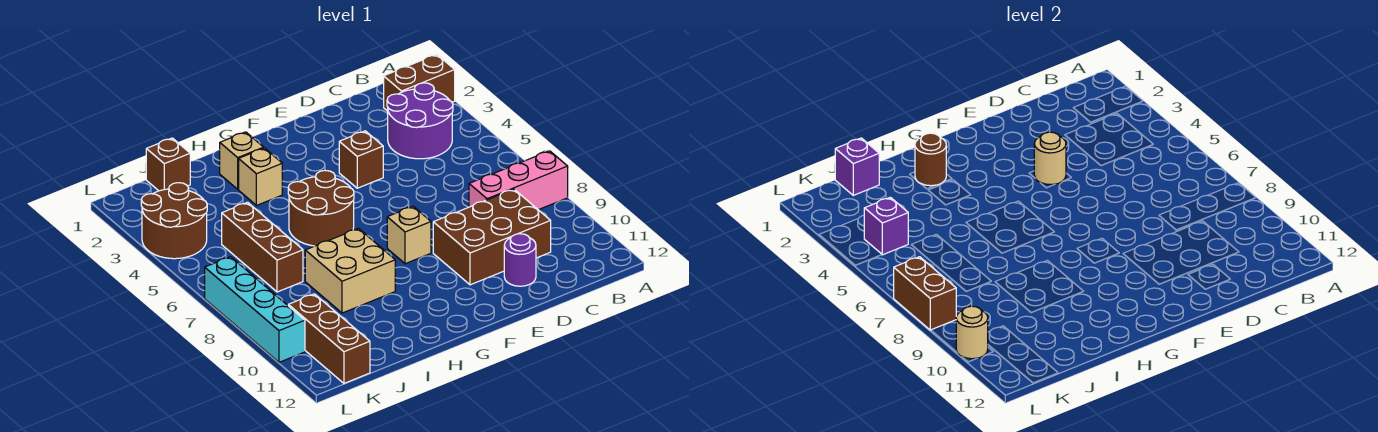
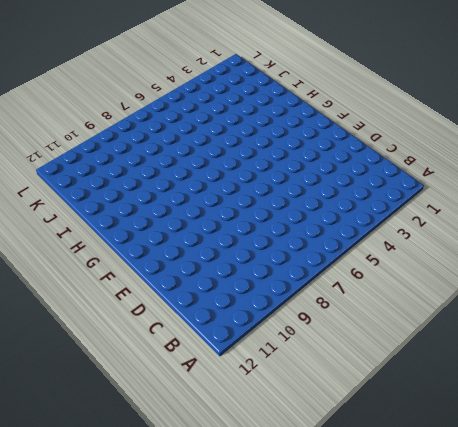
none -> brown 1x2 brick [384,54,455,111]
none -> pink 1x3 brick [469,151,568,210]
none -> purple 2x2 round brick [387,83,453,159]

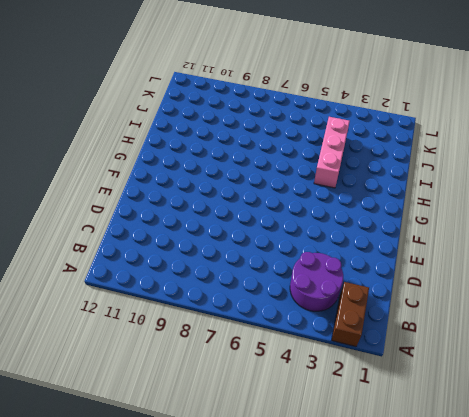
pink 1x3 brick [314,117,350,188] -> pink 1x3 brick moved to [469,151,568,210]
none -> brown 2x3 brick [433,189,551,285]
none -> purple 1x1 round brick [504,234,536,286]
none -> brown 1x1 brick [339,131,383,188]

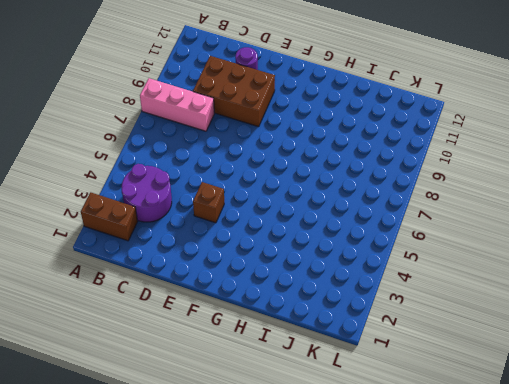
none -> tan 1x1 brick [387,206,431,264]
none -> brown 2x2 round brick [288,170,354,246]
none -> tan 1x1 brick [220,132,264,189]

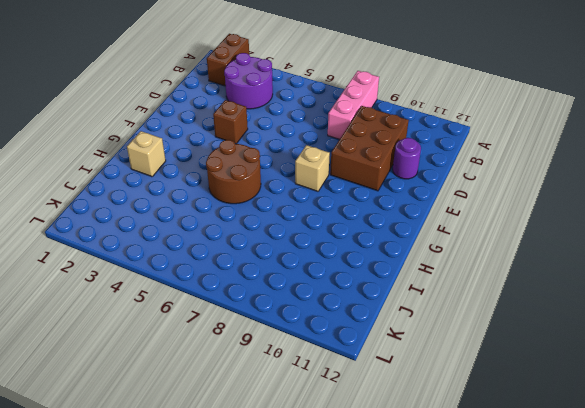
none -> tan 1x1 brick [239,148,282,205]
none -> tan 2x2 brick [305,229,395,313]
none -> brown 1x1 brick [146,138,190,191]

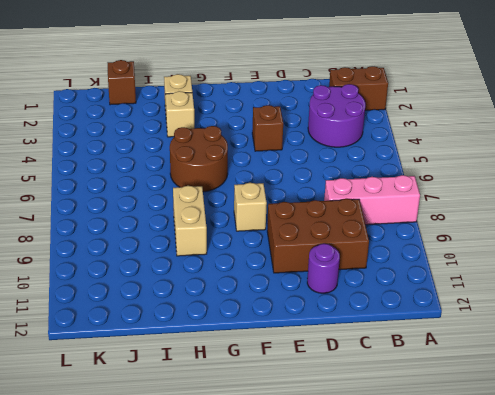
tan 1x2 brick [173,186,207,256] -> tan 2x2 brick [305,229,395,313]
none -> brown 1x3 brick [222,202,303,292]
none -> brown 2x2 round brick [141,183,207,259]
none -> brown 1x3 brick [288,294,370,383]

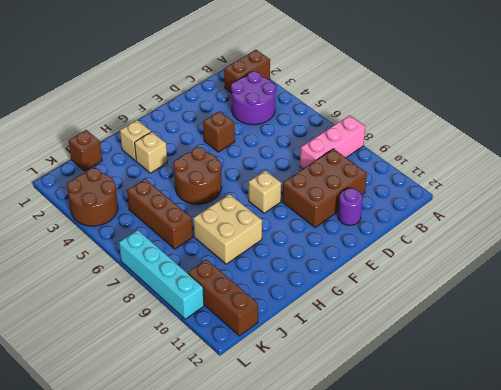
none -> tan 1x1 round brick [1034,132,1066,185]
none -> brown 1x1 round brick [915,133,946,186]
none -> purple 1x1 brick [835,138,879,195]

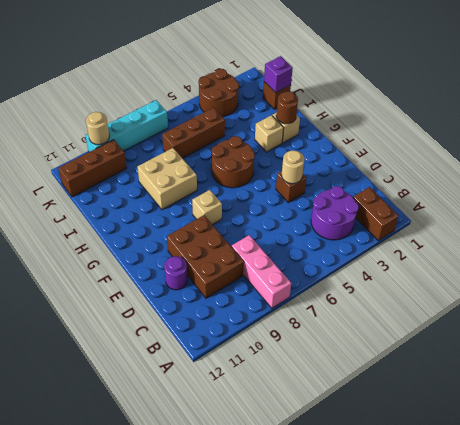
none -> purple 1x1 brick [864,197,908,255]
none -> brown 1x2 brick [894,257,956,330]

